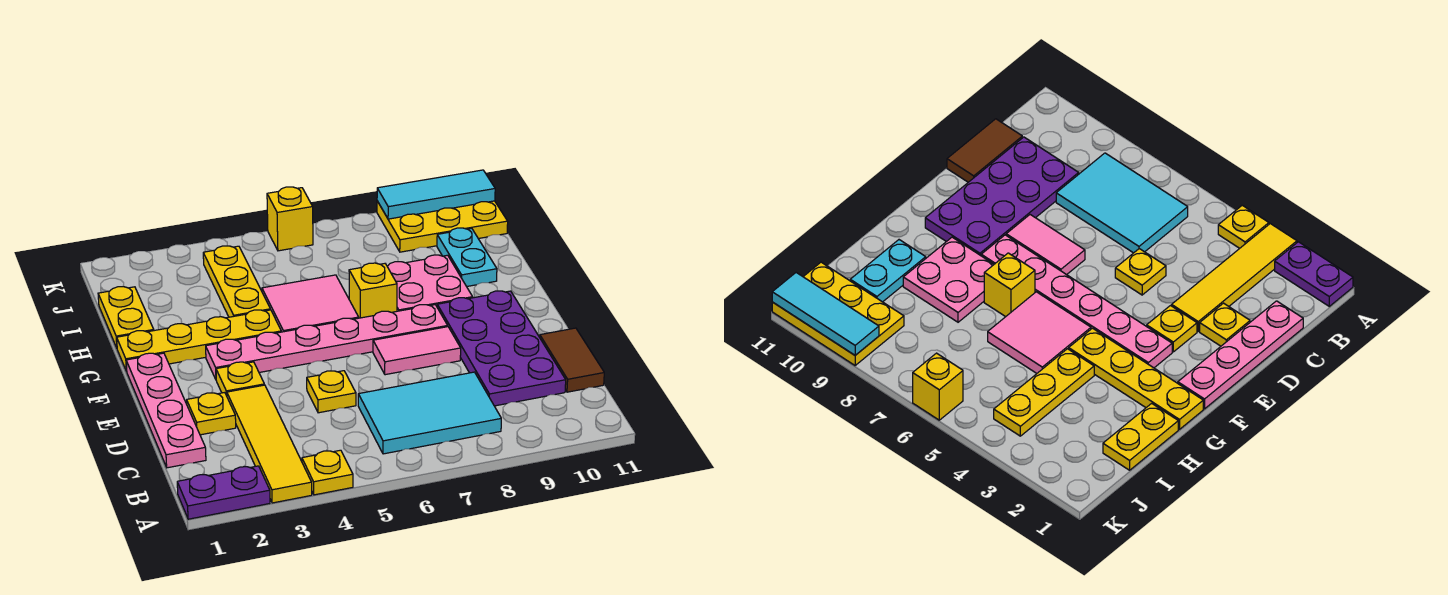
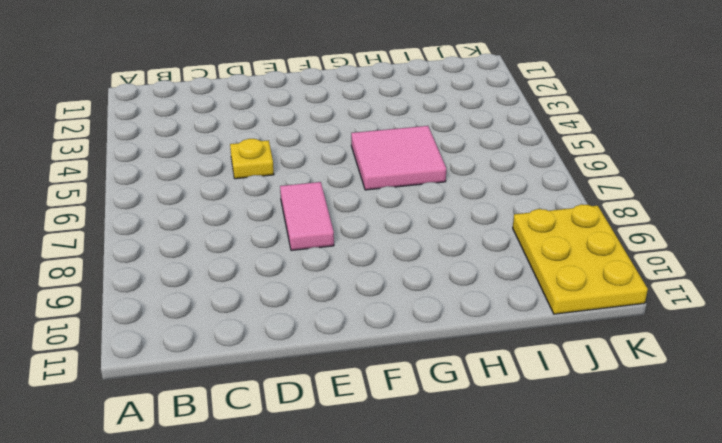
none -> purple 1x2 plate [177,466,270,519]
none -> yellow 1x4 tile [227,385,312,503]
none -> yellow 1x1 plate [302,450,353,495]

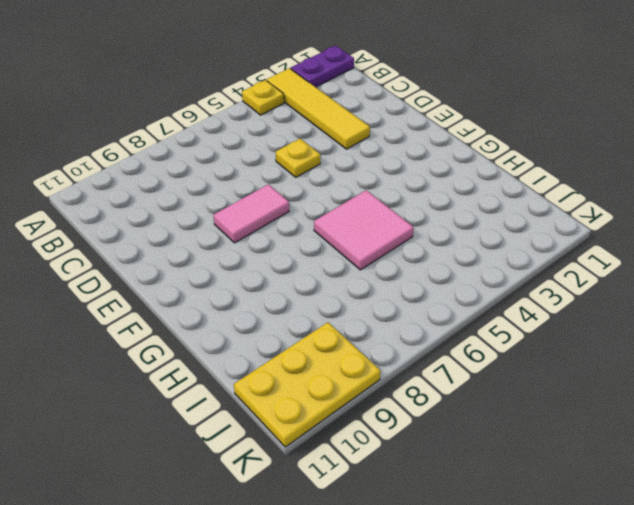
none -> cyan 2x3 tile [358,372,501,454]
none -> pink 1x4 plate [126,353,206,468]
none -> purple 2x4 plate [437,291,566,406]

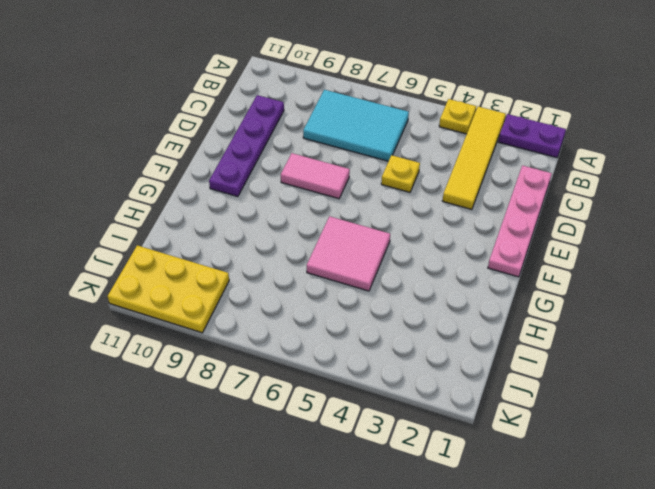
purple 1x4 plate [209,95,284,197] -> purple 2x4 plate [437,291,566,406]
none -> brown 1x2 tile [540,328,604,392]
none -> yellow 1x1 plate [187,393,236,435]
none -> yellow 1x1 plate [216,362,264,396]

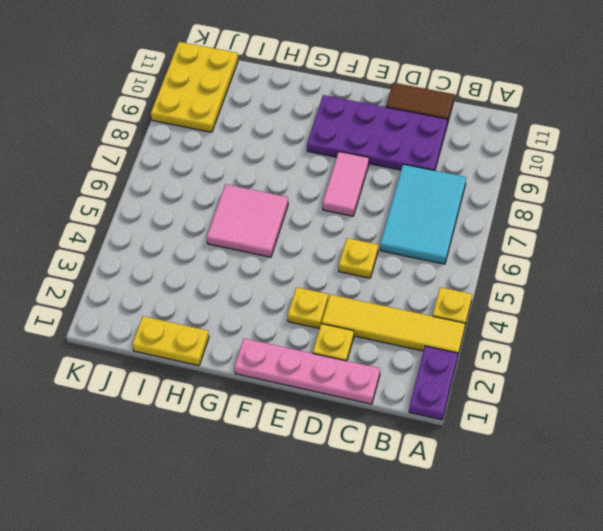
none -> pink 1x6 plate [206,305,448,379]
none -> yellow 1x4 plate [117,310,281,371]
none -> yellow 1x1 brick [349,263,397,318]

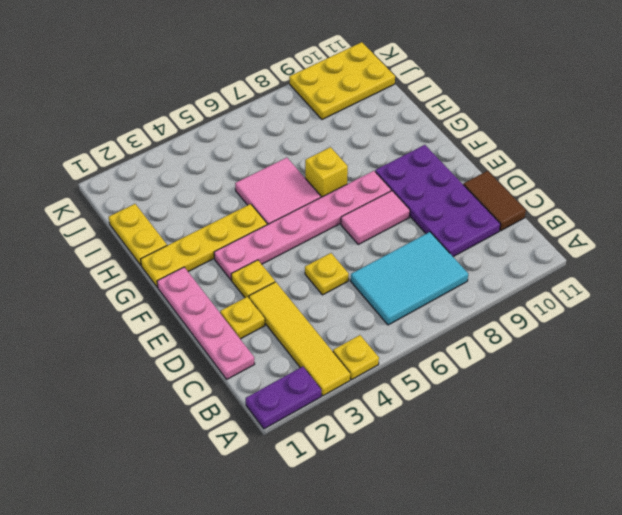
none -> pink 2x2 plate [387,255,473,311]
none -> yellow 1x3 plate [203,246,270,317]
none -> cyan 1x2 plate [437,228,497,287]

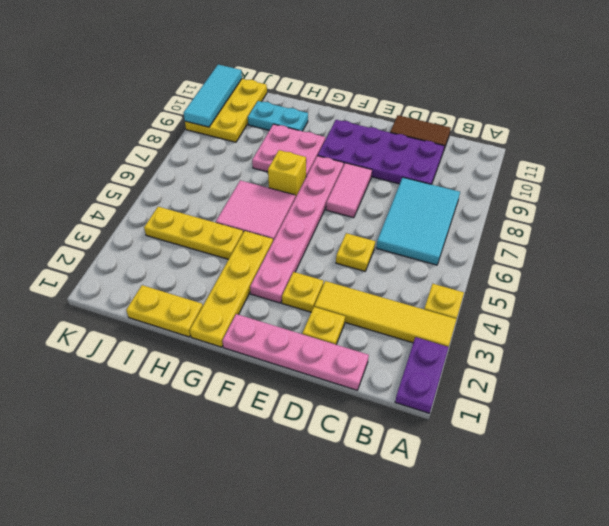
none -> yellow 1x1 brick [267,187,313,251]

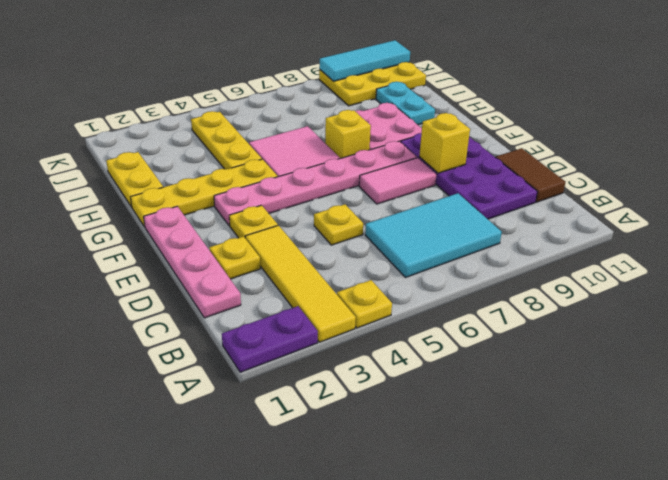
yellow 1x1 brick [419,113,470,173] -> yellow 1x1 brick moved to [267,187,313,251]

